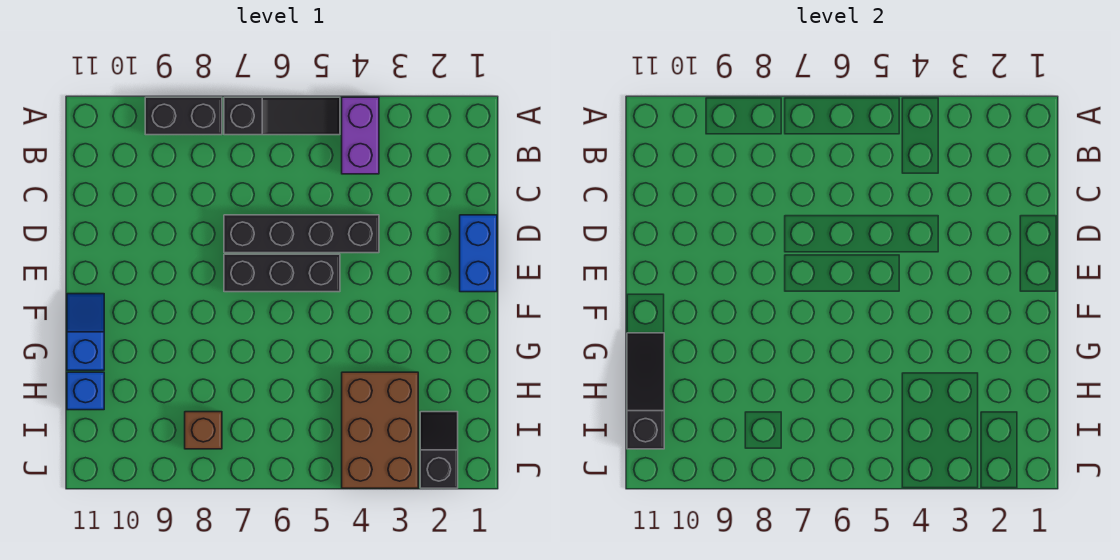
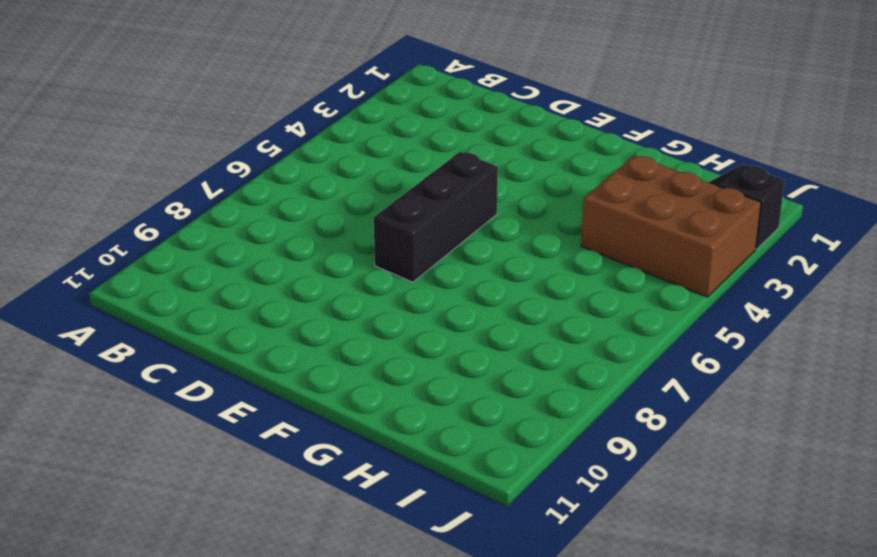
none -> purple 1x2 brick [342,97,379,174]
none -> black 1x3 slope [224,97,340,135]
none -> black 1x2 brick [145,97,222,135]

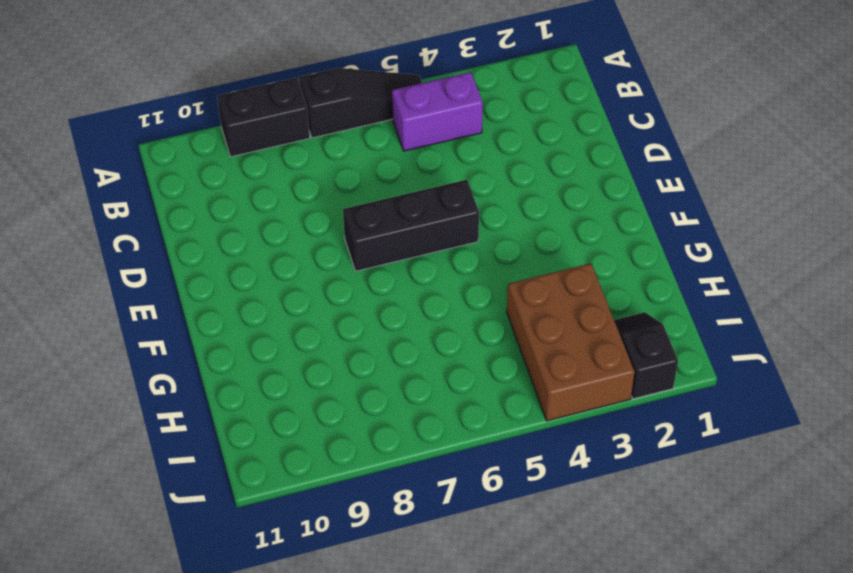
purple 1x2 brick [392,72,483,151] -> purple 1x2 brick turned to [342,97,379,174]
none -> blue 1x2 brick [460,215,497,292]
none -> black 1x4 brick [224,215,379,253]
none -> blue 1x2 slope [67,294,104,370]

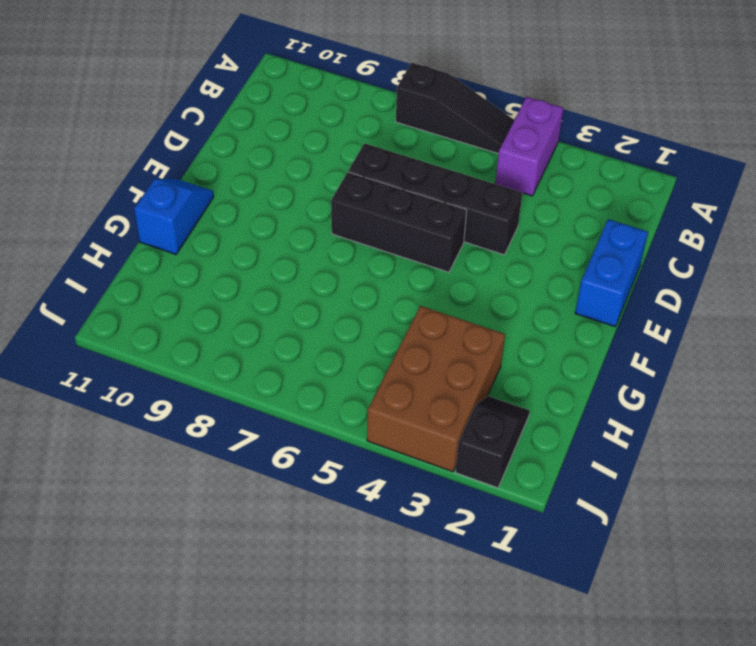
none -> black 1x2 brick [145,97,222,135]
none -> blue 1x1 brick [67,372,104,410]
none -> brown 1x1 brick [185,412,222,449]

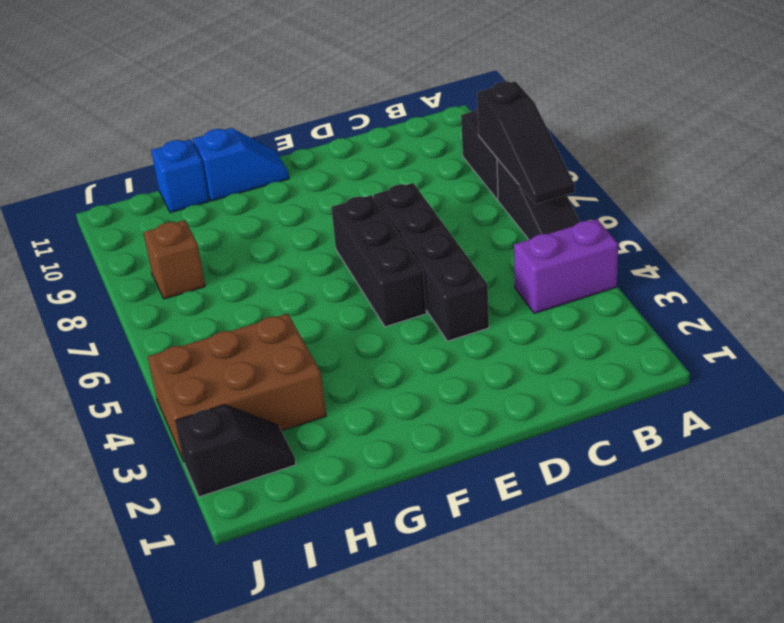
black 1x3 slope [477,81,575,204] -> black 1x3 slope turned to [627,333,664,449]
none -> blue 1x2 brick [460,215,497,292]

